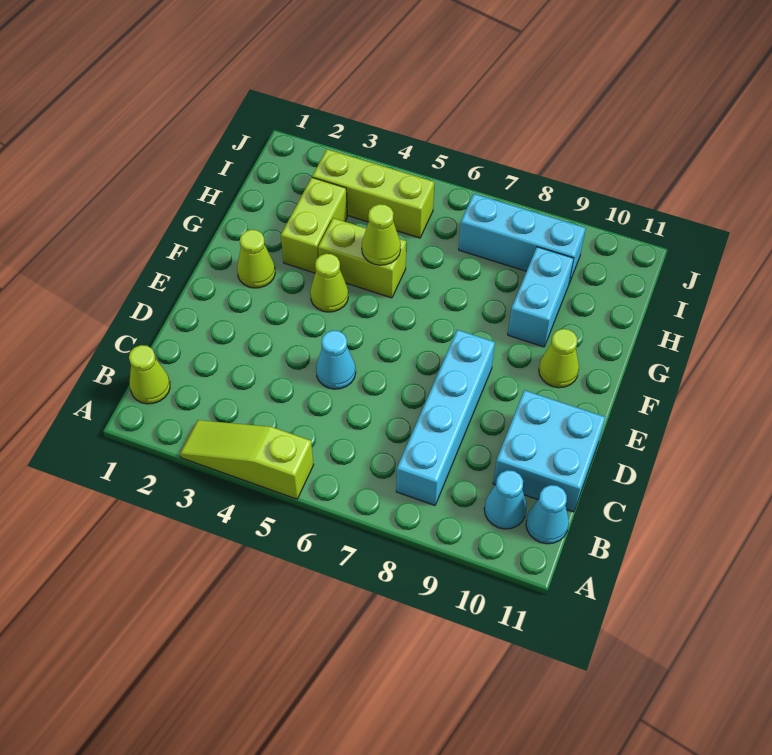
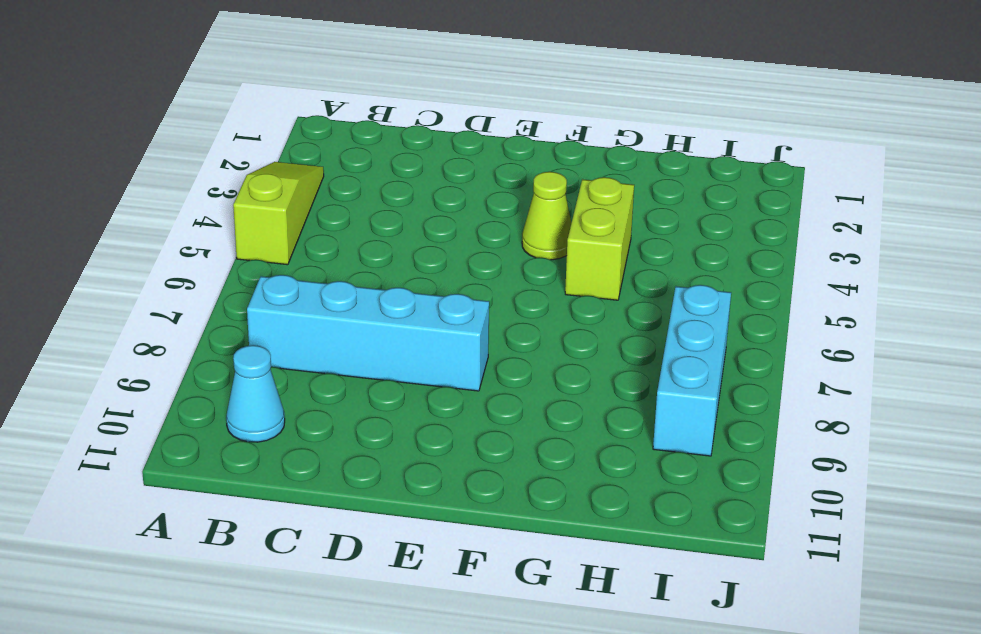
none -> lime 1x1 cone [129,345,170,404]
none -> cyan 1x1 cone [526,485,569,544]
none -> cyan 2x2 brick [493,390,605,512]

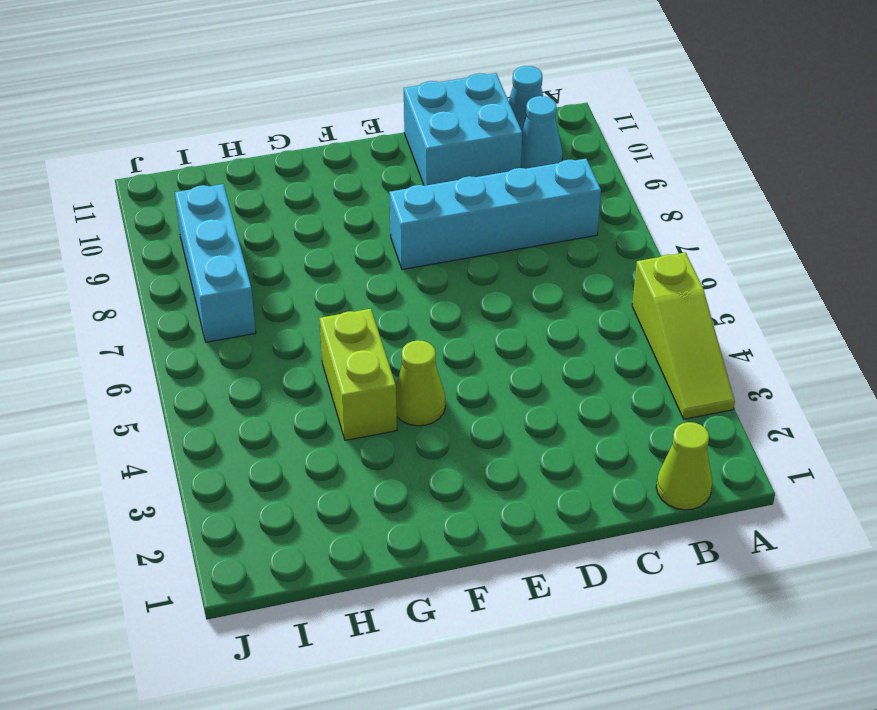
none -> cyan 1x1 cone [316,330,356,389]
none -> lime 1x1 cone [237,230,275,288]
none -> lime 1x1 cone [539,329,579,388]

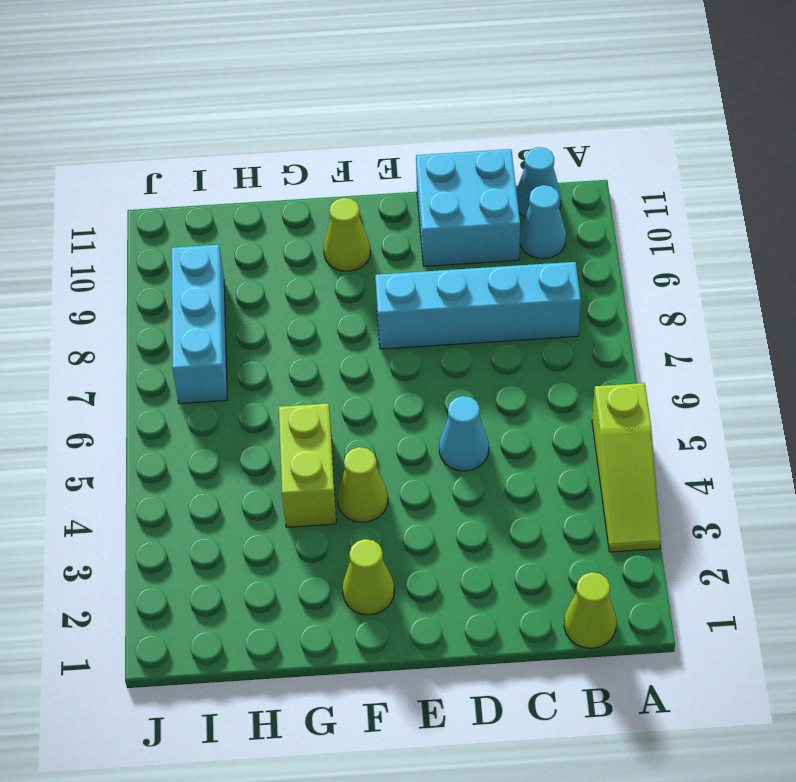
none -> lime 1x2 brick [281,178,347,273]
none -> cyan 1x2 brick [508,247,574,347]
none -> lime 1x3 brick [312,149,434,238]

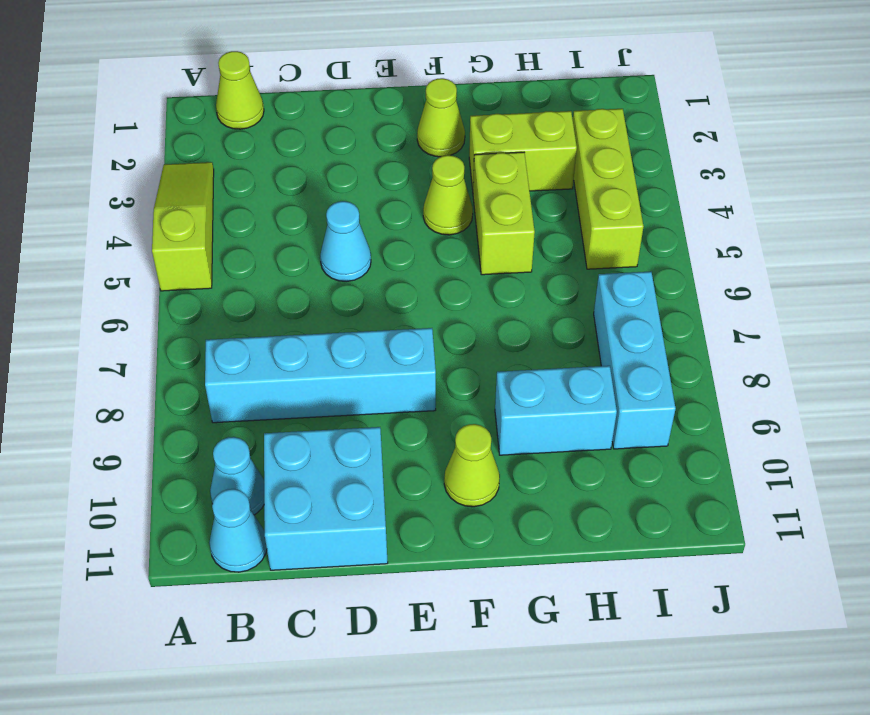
none -> lime 1x1 cone [362,204,401,265]

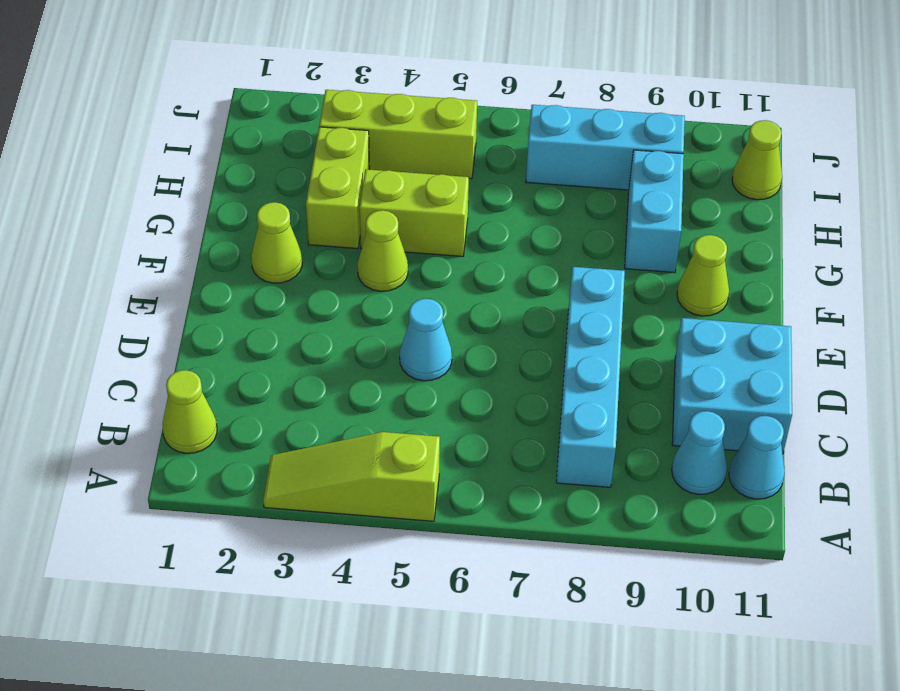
lime 1x1 cone [732,120,782,200] -> lime 1x1 cone moved to [362,204,401,265]

